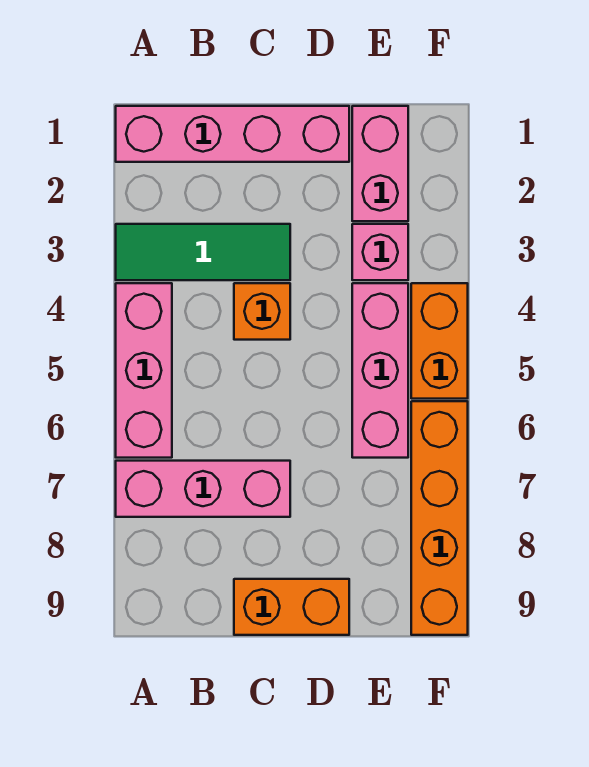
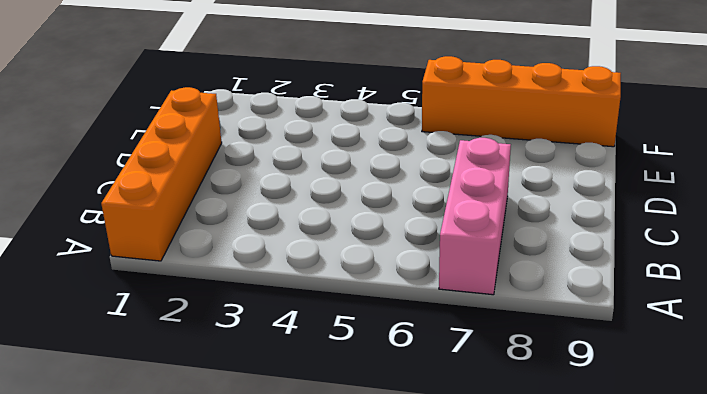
orange 1x4 brick [101,87,222,261] -> pink 1x4 brick [116,106,349,162]
none -> green 1x3 tile [116,224,290,280]
none -> pink 1x3 brick [116,283,172,458]

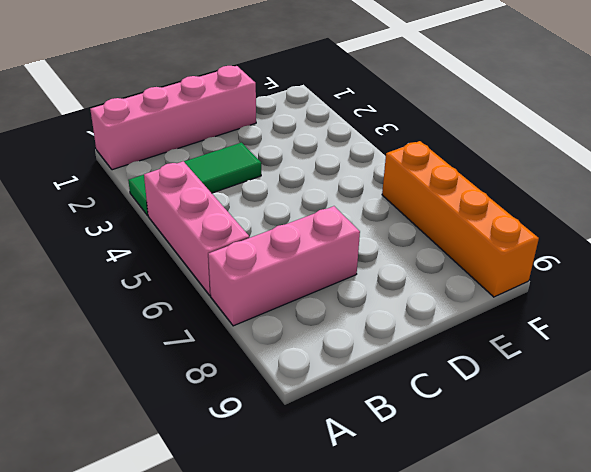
none -> orange 1x1 brick [234,283,290,340]
none -> orange 1x2 brick [234,579,349,635]

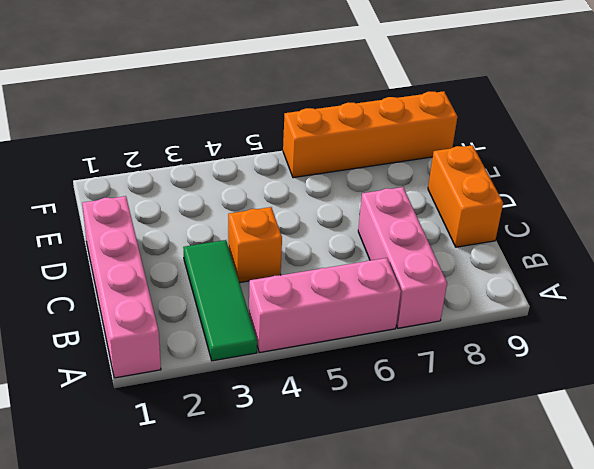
none -> pink 1x2 brick [352,106,408,221]
none -> pink 1x1 brick [352,224,408,280]

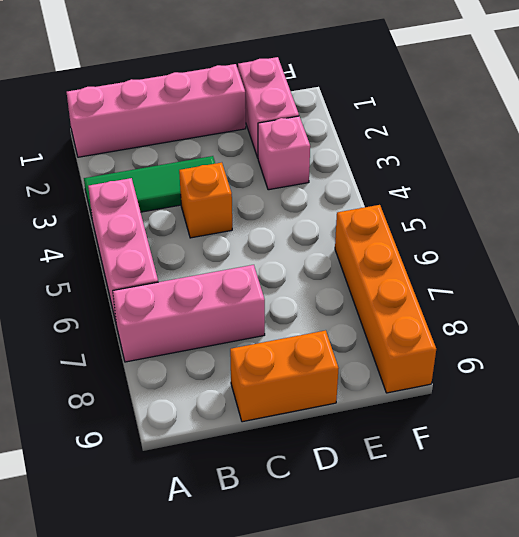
none -> pink 1x3 brick [352,283,408,458]
none -> orange 1x2 brick [411,283,468,399]

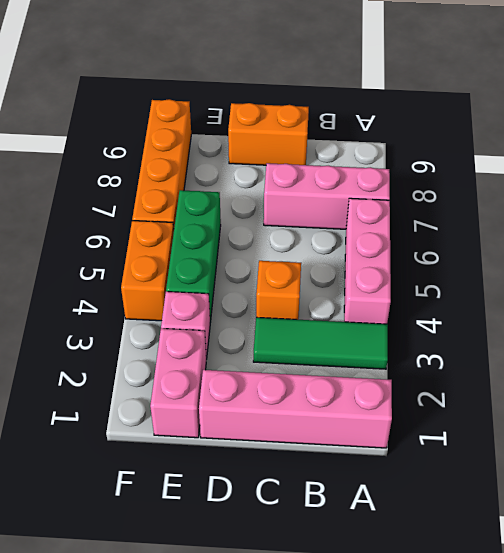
green 1x3 brick [166,190,221,322] -> pink 1x3 brick [352,283,408,458]

